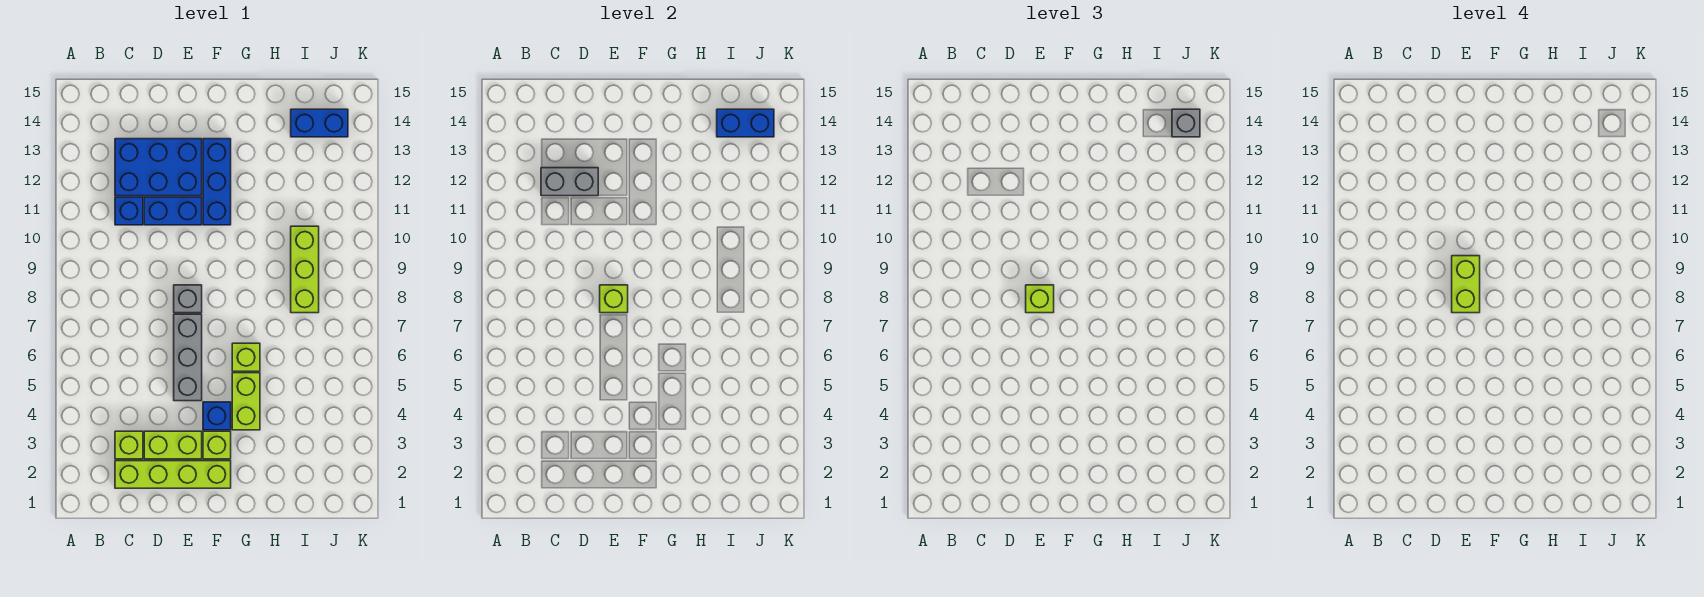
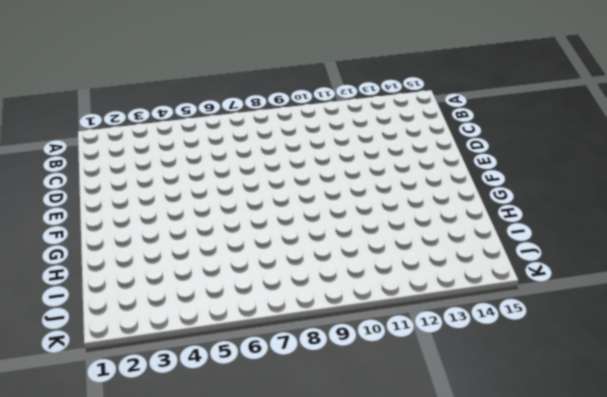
none -> lime 1x4 brick [115,461,231,488]
none -> lime 1x1 brick [115,431,143,459]
none -> blue 1x1 brick [115,197,143,225]

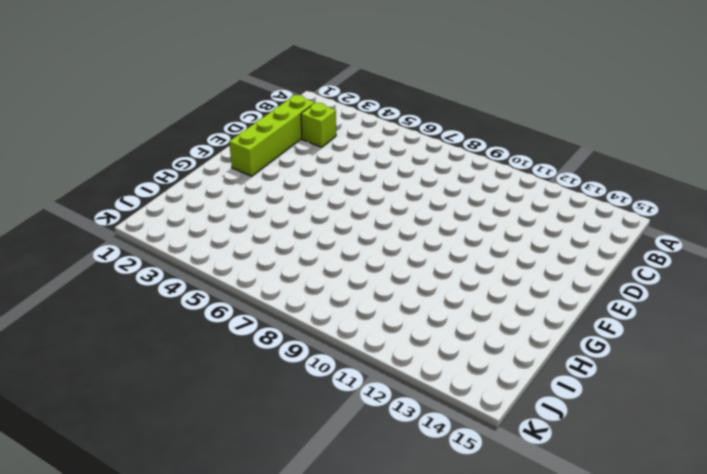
none -> blue 1x1 brick [115,197,143,225]
none -> blue 2x3 brick [115,139,202,196]
none -> lime 1x2 brick [144,431,202,459]

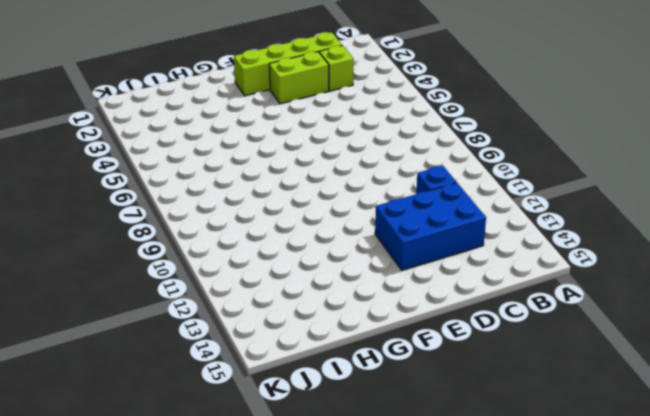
none -> blue 1x2 brick [144,197,202,225]
none -> grey 1x3 brick [174,314,202,401]
none -> grey 1x1 brick [174,285,202,313]

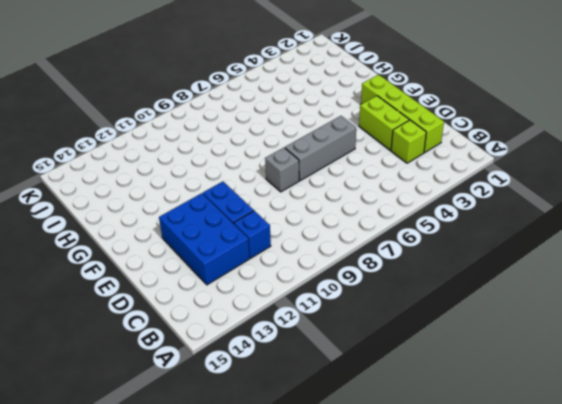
none -> lime 1x1 brick [203,431,231,459]
none -> blue 1x1 brick [203,402,231,430]
none -> blue 1x3 brick [203,139,231,225]

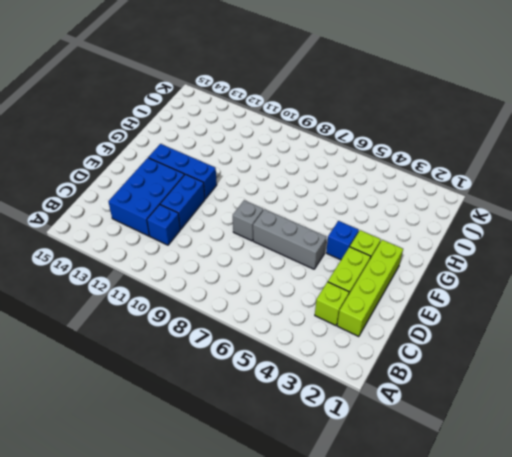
none -> lime 1x2 brick [232,373,260,430]
none -> lime 1x1 brick [232,343,260,371]
none -> lime 1x3 brick [291,226,319,313]

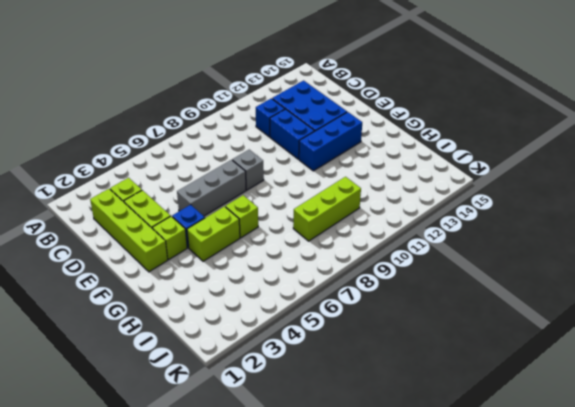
none -> blue 1x2 brick [291,109,348,137]
none -> grey 1x2 brick [541,168,598,196]
none -> lime 1x1 brick [600,285,628,313]

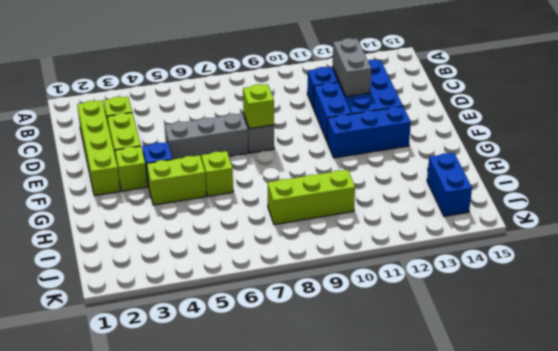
none -> blue 1x2 brick [717,109,774,137]
none -> lime 1x1 brick [1026,285,1054,313]
none -> grey 1x1 brick [1172,109,1200,137]

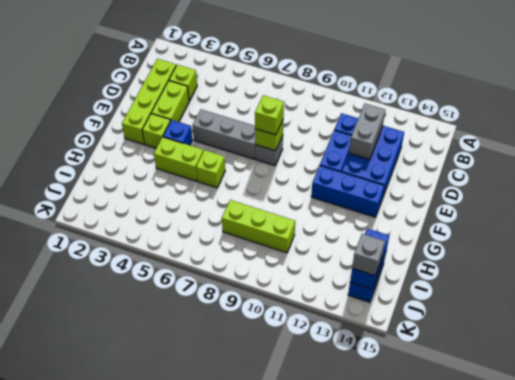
none -> lime 1x2 brick [1452,256,1480,313]

